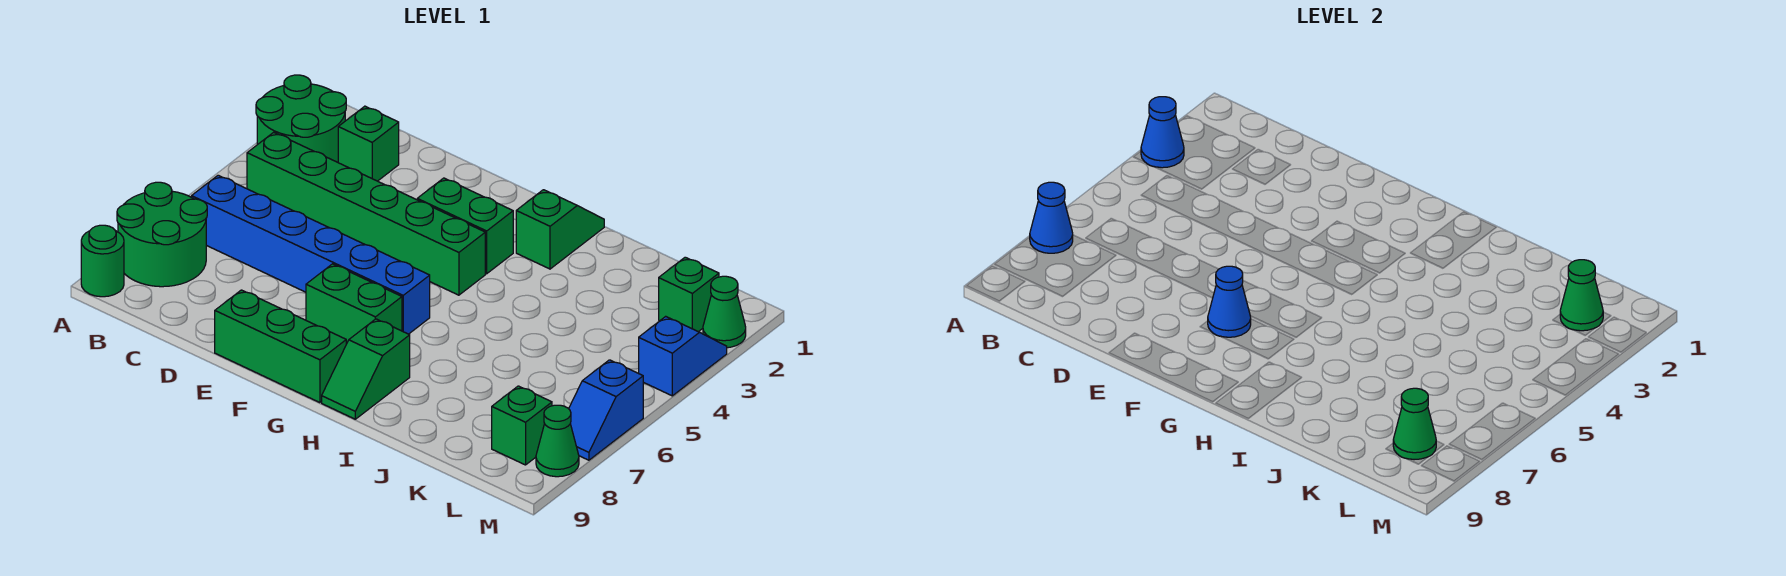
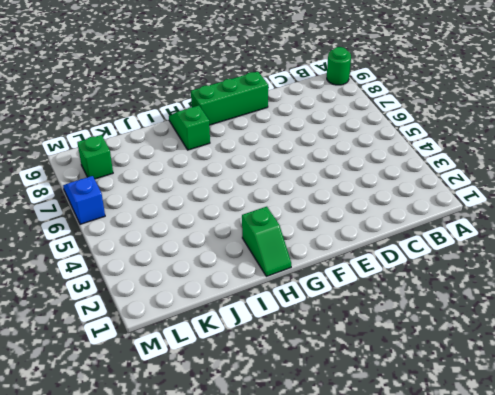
none -> green 2x2 round brick [256,75,346,162]
none -> green 2x2 round brick [117,182,207,287]
none -> green 1x6 brick [247,132,485,295]

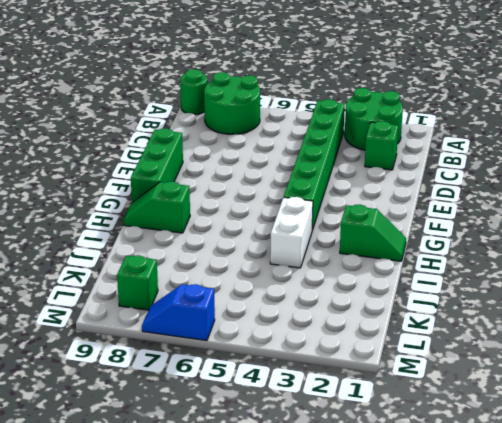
white 1x2 brick [270,197,313,268] -> none
none -> blue 1x6 brick [192,175,430,334]
none -> green 1x2 brick [417,178,513,274]
none -> green 1x2 brick [306,264,402,344]

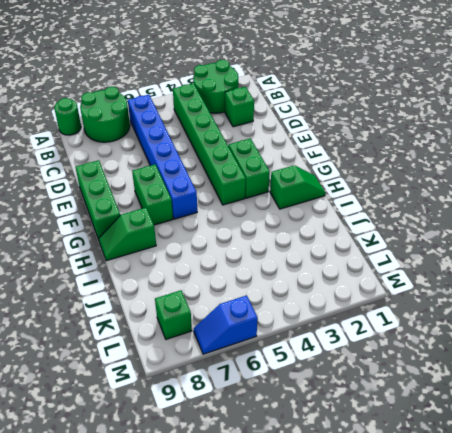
none -> green 1x1 brick [659,257,719,332]
none -> green 1x1 cone [703,276,746,348]
none -> blue 1x2 slope [639,316,727,396]

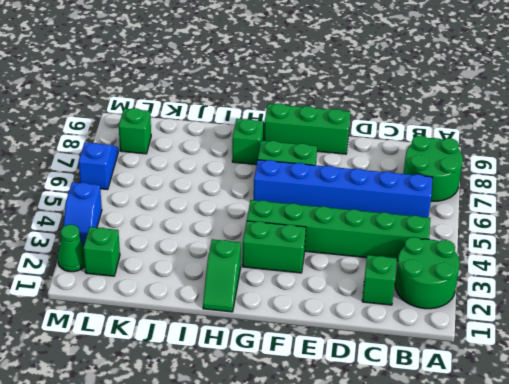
none -> green 1x1 round brick [81,225,124,297]
none -> green 1x1 cone [536,405,579,477]
none -> blue 1x1 cone [1141,97,1184,168]

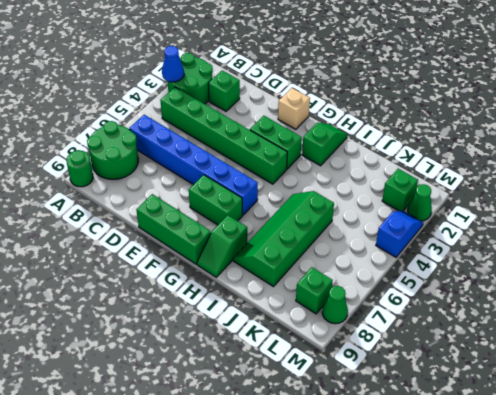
tan 1x1 brick [278,88,310,129] -> none
green 2x4 slope [233,191,334,287] -> none
none -> blue 1x2 slope [569,360,643,460]
none -> blue 1x1 cone [1030,182,1073,253]
none -> blue 1x1 cone [1208,266,1251,337]

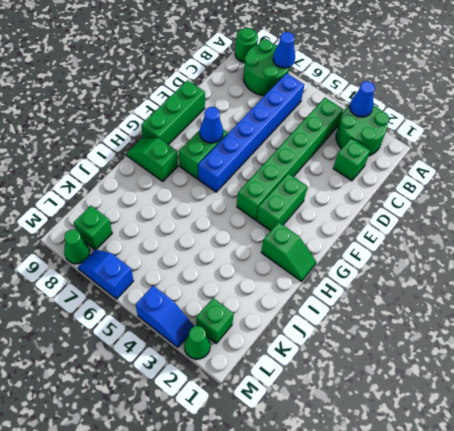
none -> green 1x1 cone [1560,260,1603,331]
none -> green 1x1 cone [1393,388,1436,460]

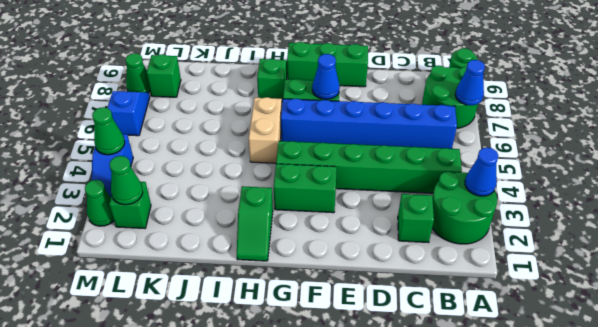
tan 1x2 brick [249,97,282,163] -> none
green 1x1 cone [92,107,125,155] -> green 1x1 cone moved to [1393,388,1436,460]

